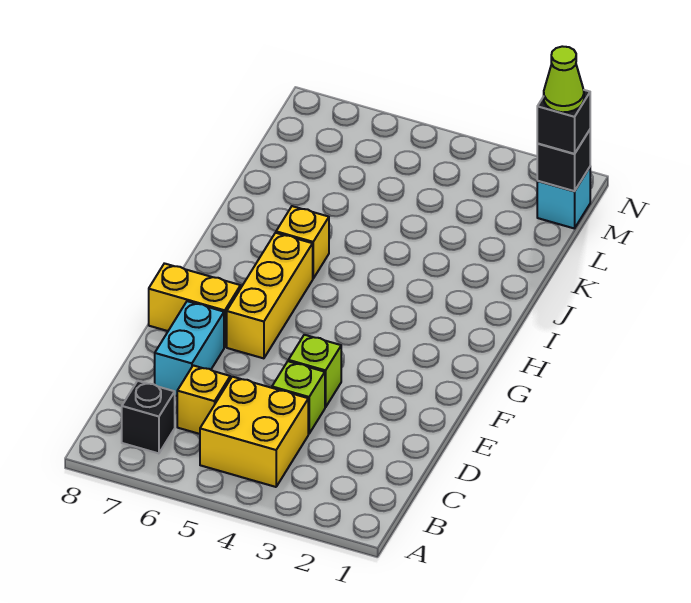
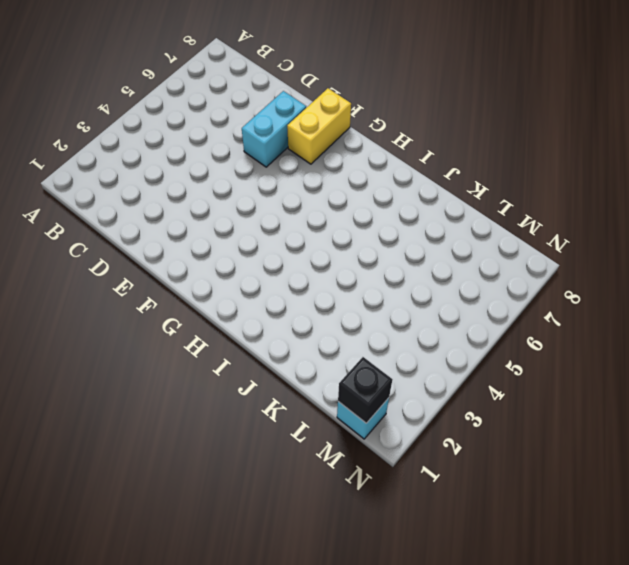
cyan 1x2 brick [242,91,306,167] -> cyan 1x2 brick turned to [155,301,224,396]
none -> yellow 2x2 brick [200,377,308,487]
none -> black 1x1 brick [122,381,175,453]
none -> yellow 1x1 brick [177,365,230,434]

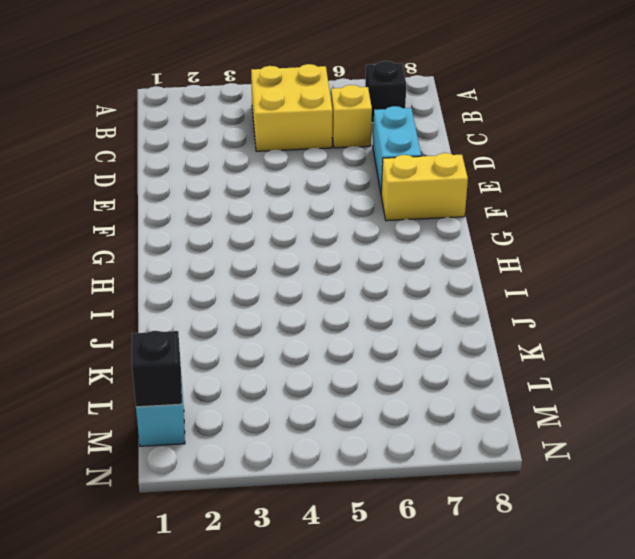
none -> lime 1x1 brick [272,361,325,434]
none -> lime 1x1 brick [288,335,341,407]
none -> yellow 1x3 brick [227,233,313,358]

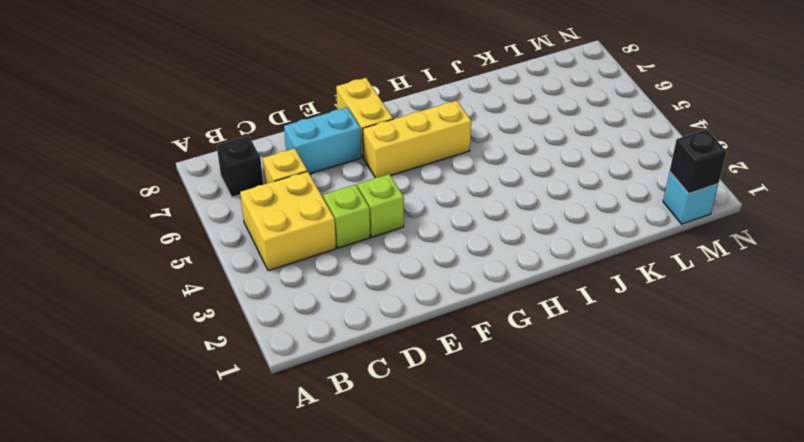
none -> yellow 1x1 brick [276,206,329,278]
none -> black 1x1 brick [537,90,590,154]
none -> lime 1x1 cone [544,46,584,112]

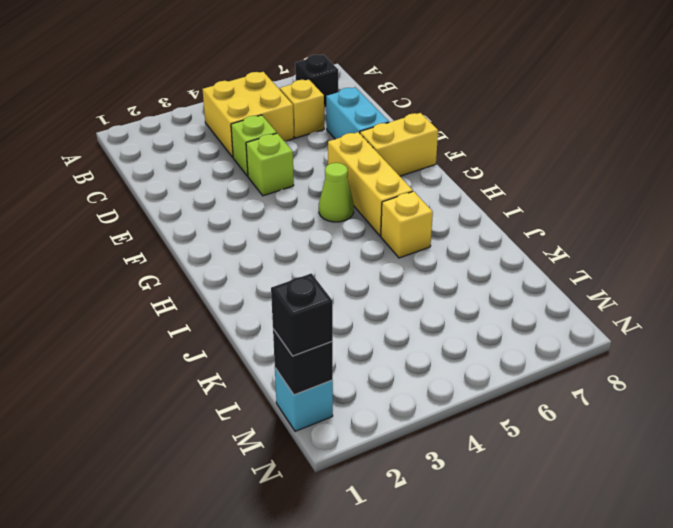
lime 1x1 cone [319,163,354,222] -> lime 1x1 cone moved to [544,46,584,112]

